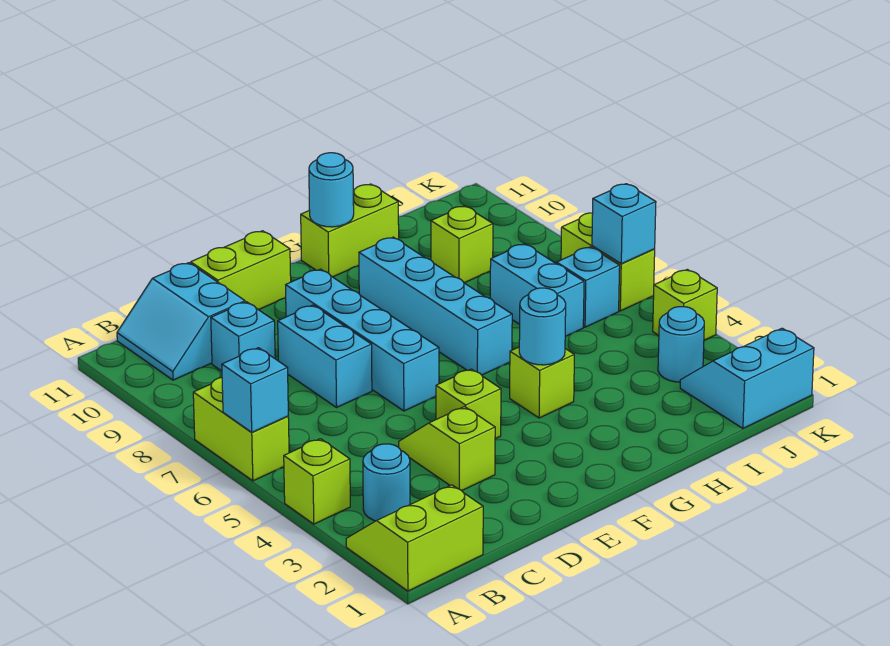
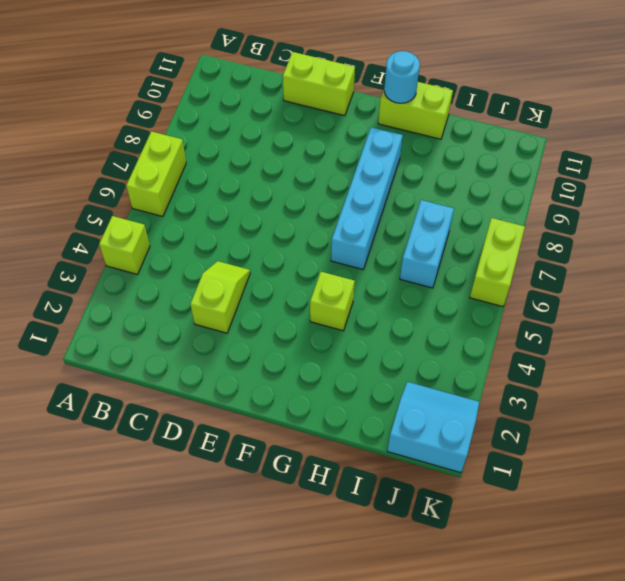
none -> lime 2x2 slope [346,485,483,591]
none -> cyan 1x1 round brick [363,444,410,521]
none -> cyan 2x2 slope [117,263,245,380]

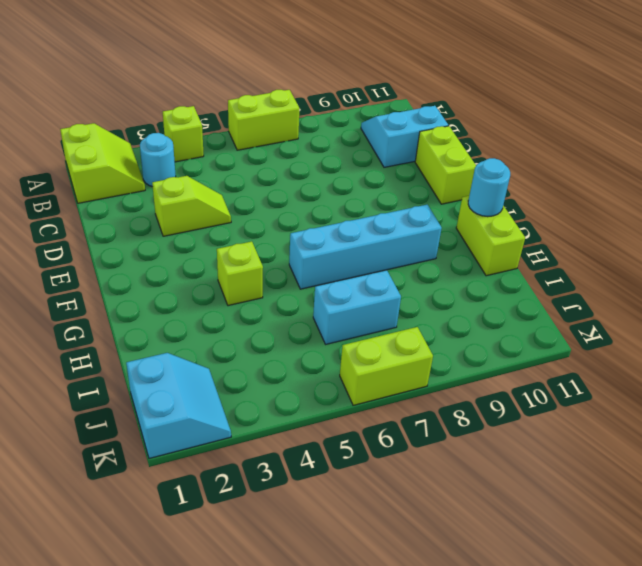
none -> cyan 1x1 brick [211,302,275,371]
none -> cyan 1x2 brick [278,305,372,407]
none -> lime 1x1 brick [436,369,501,439]

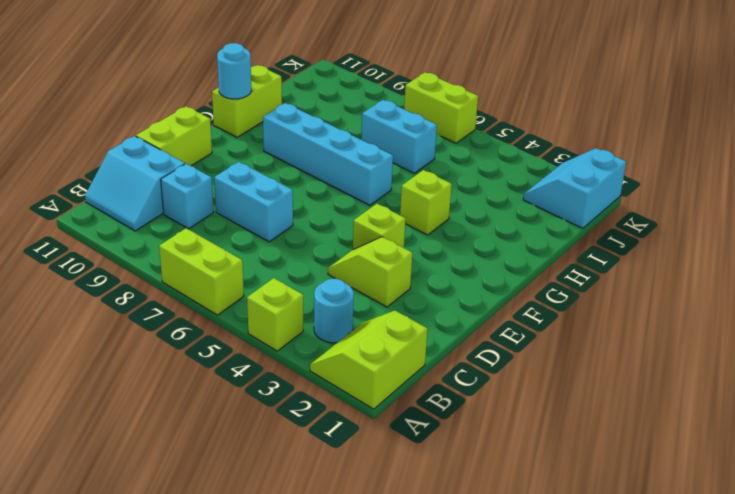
none -> cyan 1x4 brick [286,269,439,411]
none -> lime 1x1 brick [431,206,493,283]
none -> cyan 1x1 round brick [658,307,704,382]

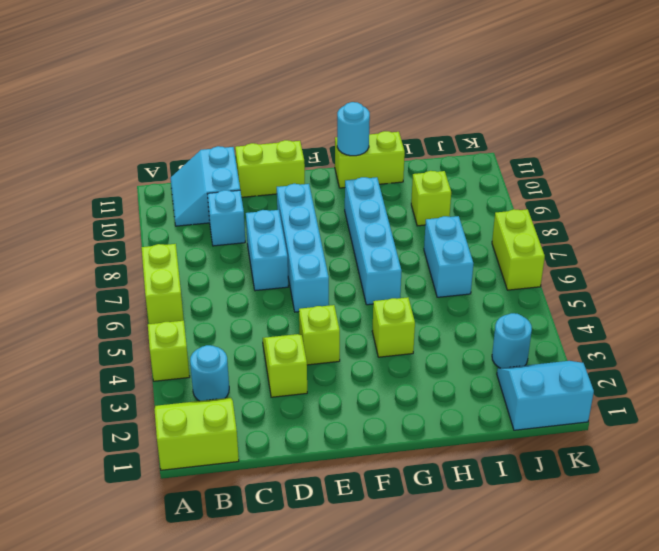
none -> cyan 1x1 brick [557,247,620,327]
none -> lime 1x1 brick [653,269,717,340]
none -> cyan 1x1 brick [222,348,288,432]

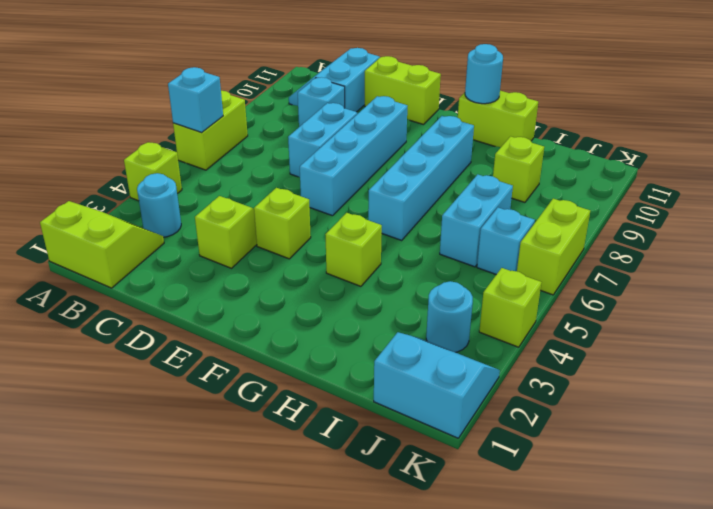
none -> cyan 1x1 round brick [519,288,566,365]
none -> cyan 1x1 brick [592,184,656,264]

